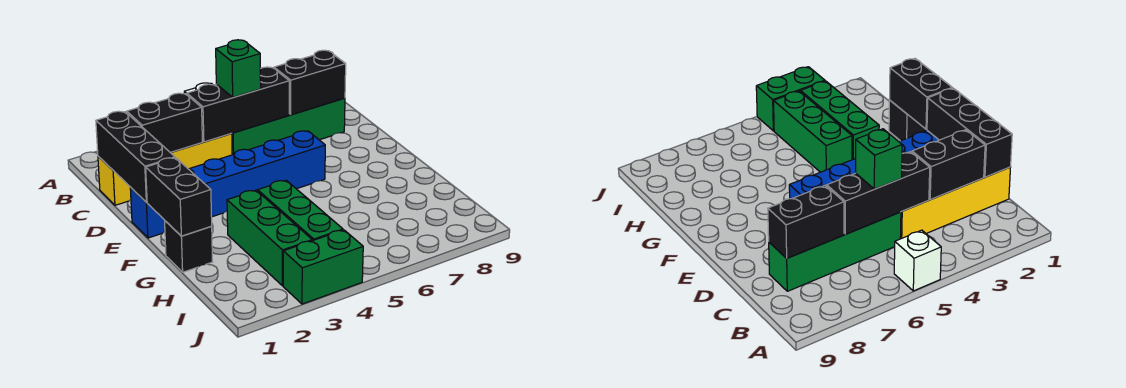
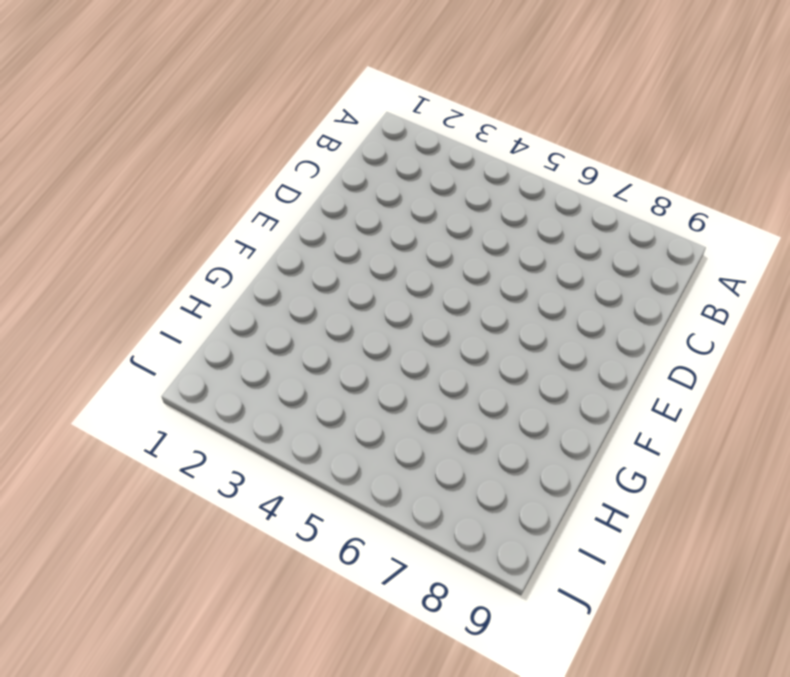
none -> white 1x1 brick [894,230,941,291]
none -> yellow 1x4 brick [98,133,232,205]
none -> green 1x4 brick [232,98,345,155]

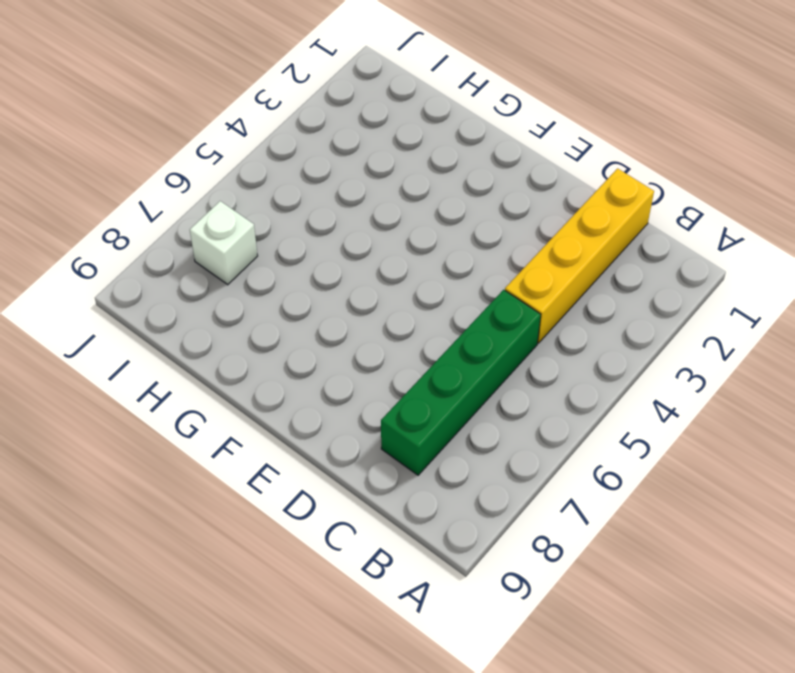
white 1x1 brick [190,201,258,285] -> white 1x1 brick moved to [894,230,941,291]
none -> blue 1x6 brick [130,131,325,238]
none -> black 1x1 brick [165,221,213,272]
none -> green 1x3 brick [227,190,312,286]

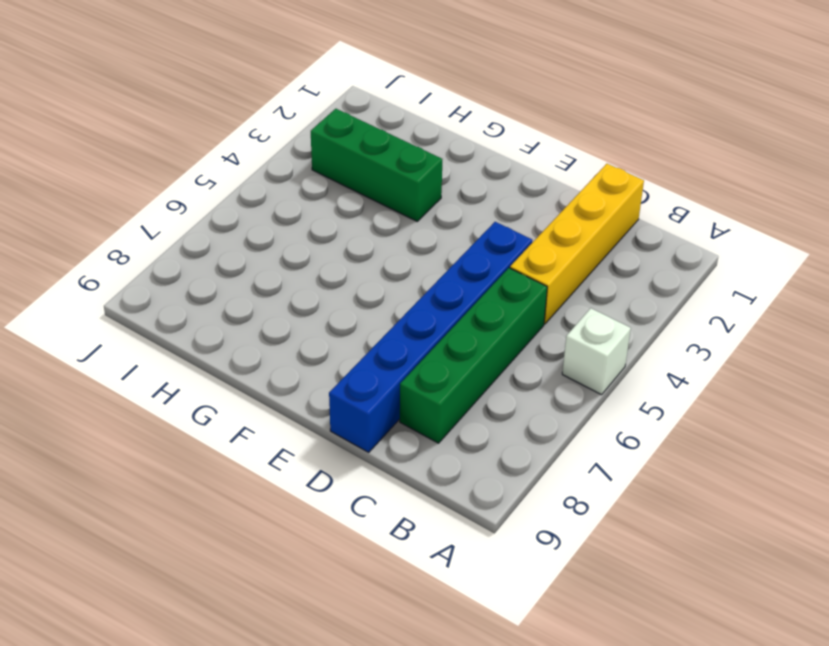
blue 1x6 brick [329,222,532,452] -> blue 1x6 brick moved to [130,131,325,238]
none -> black 1x1 brick [165,221,213,272]
none -> green 1x3 brick [258,180,343,241]
none -> green 1x2 brick [283,230,363,304]

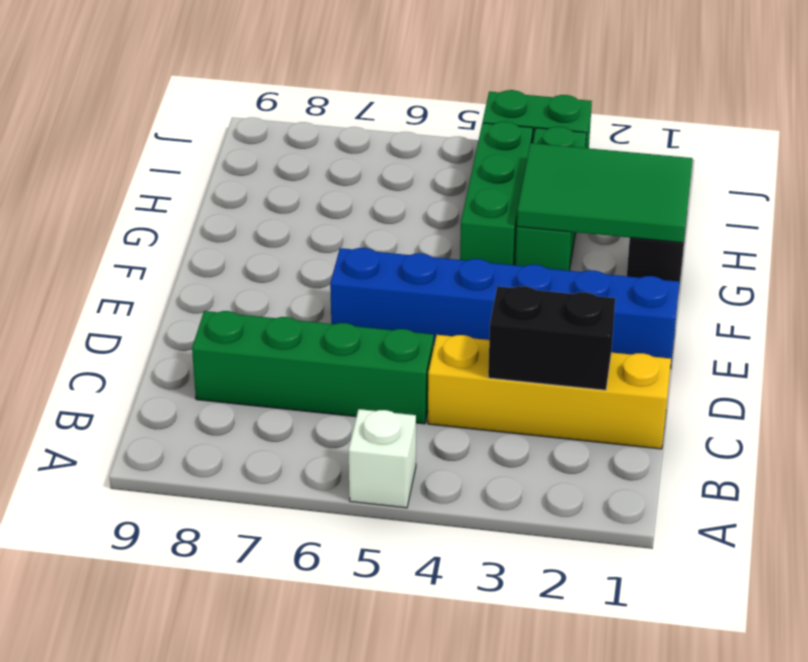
green 2x3 tile [517,143,693,243] -> black 1x2 brick [146,158,212,236]
none -> black 1x3 brick [96,111,175,202]
none -> black 1x3 brick [187,67,289,142]
none -> black 1x2 brick [274,50,346,115]

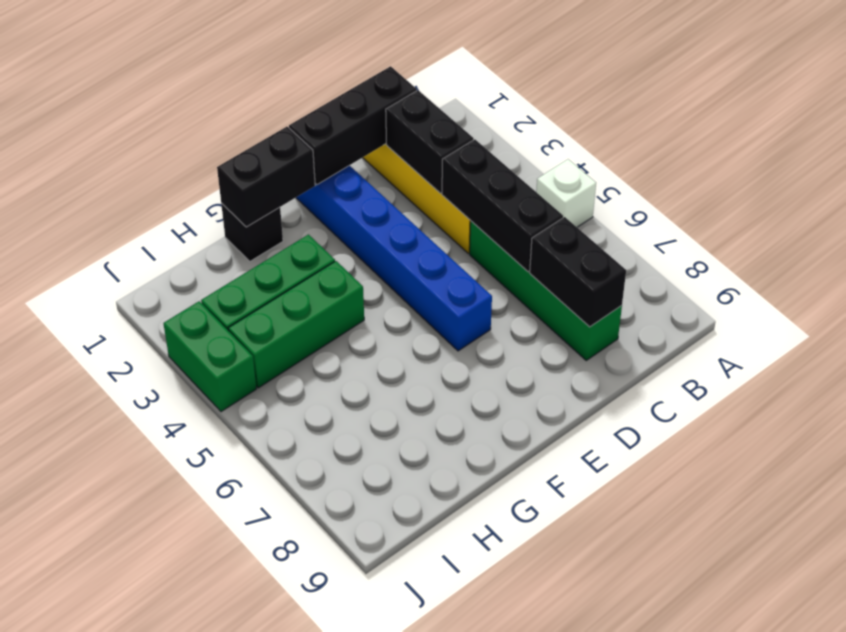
none -> green 1x1 brick [216,40,261,97]

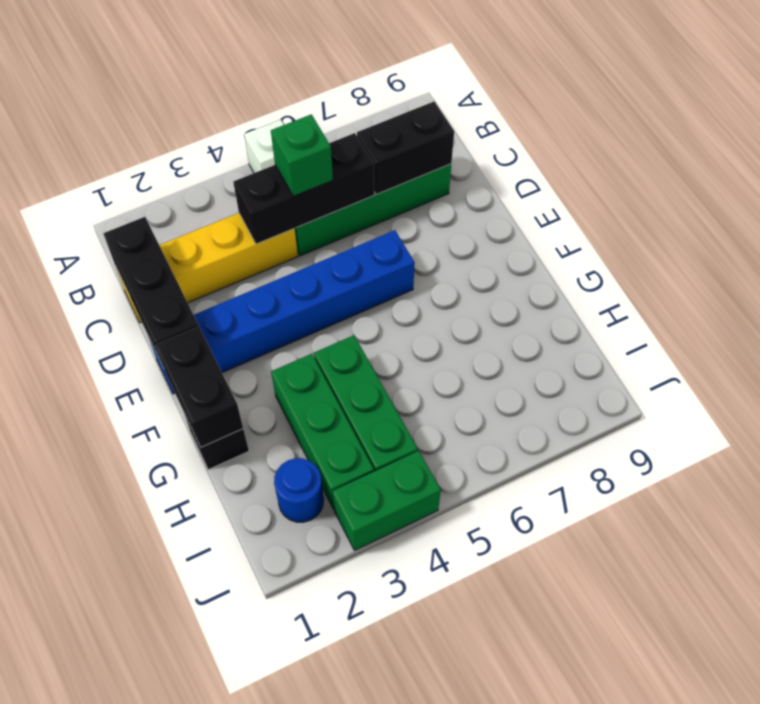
blue 1x1 round brick [274,458,324,522] -> none
none -> black 1x2 brick [127,93,202,153]

